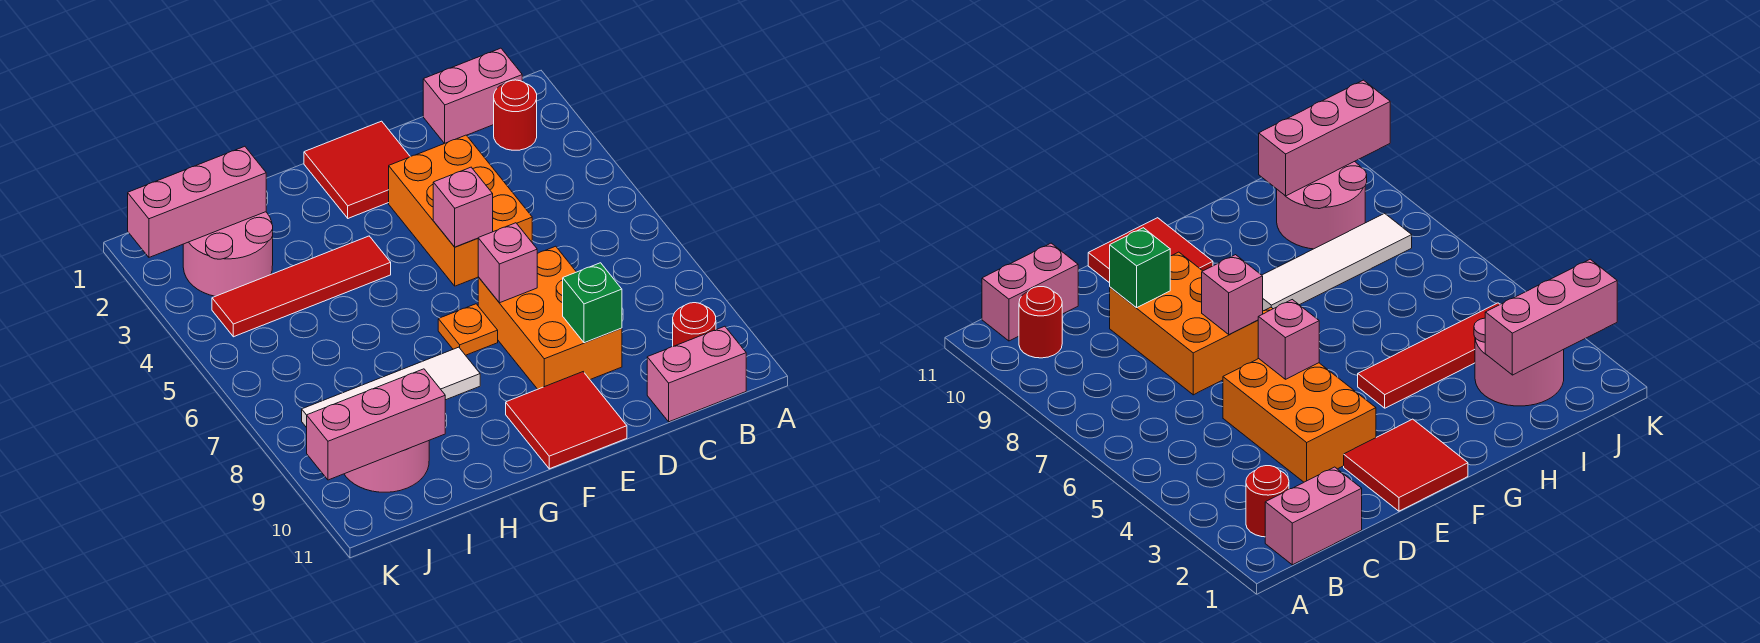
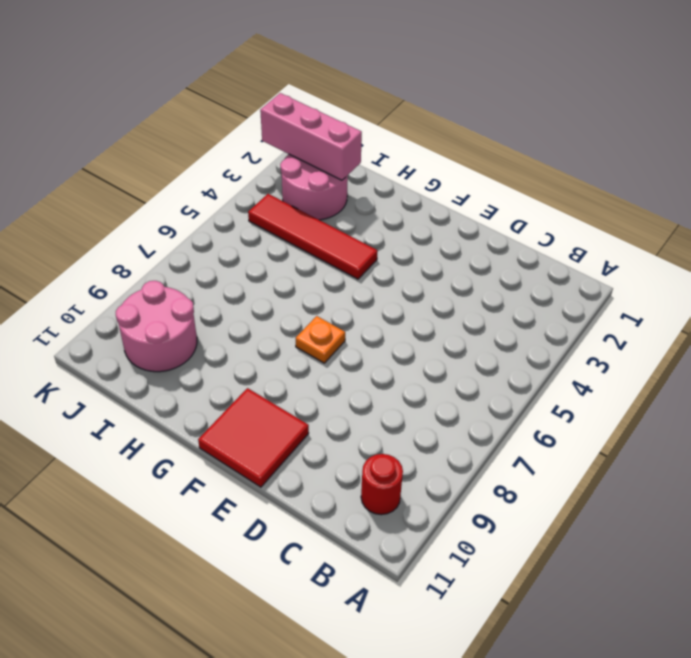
none -> pink 1x2 brick [423,48,522,143]
none -> red 1x1 round brick [494,80,537,150]
none -> pink 1x2 brick [647,326,746,422]

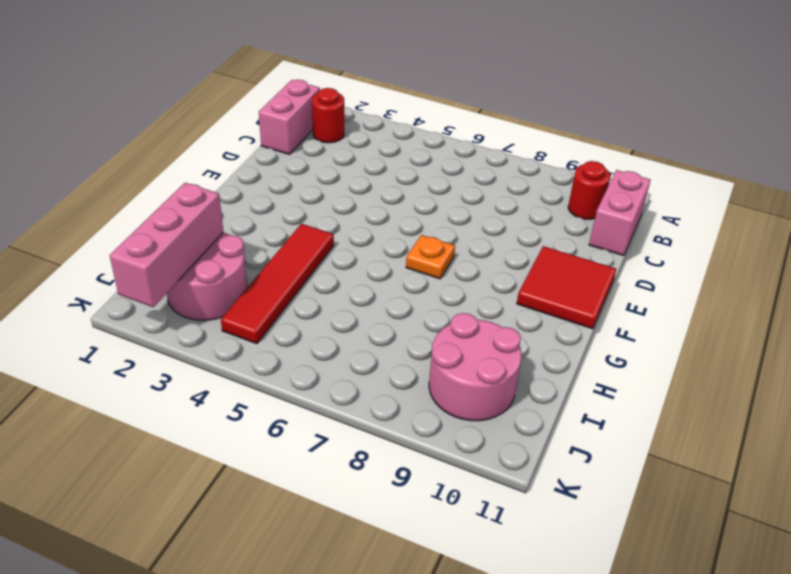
none -> orange 2x3 brick [389,135,532,286]
none -> orange 2x3 brick [478,246,622,389]
none -> red 2x2 tile [304,121,410,218]

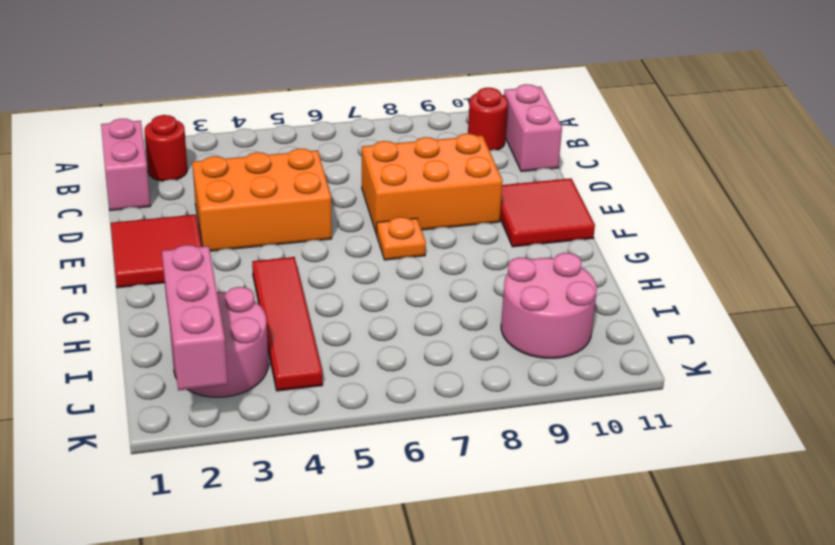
none -> white 1x4 tile [302,347,480,428]
none -> green 1x1 brick [563,263,622,343]
none -> pink 1x1 brick [433,167,493,247]

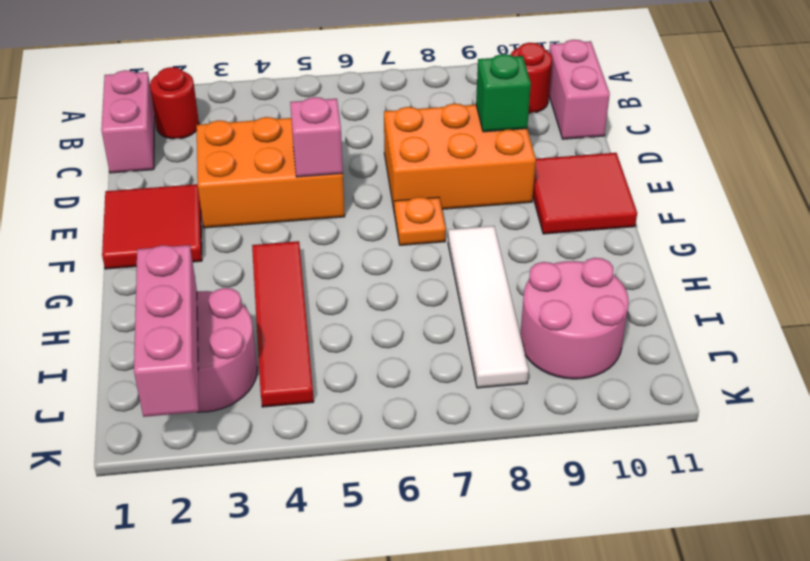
none -> pink 1x1 brick [478,223,537,303]
none -> pink 1x3 brick [307,369,445,480]

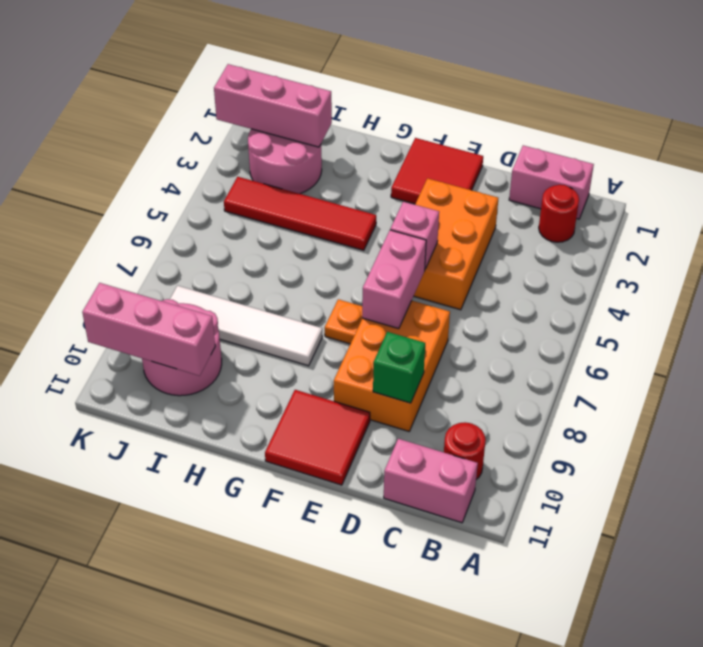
pink 1x2 brick [362,230,426,329] -> pink 1x1 brick [478,223,537,303]

